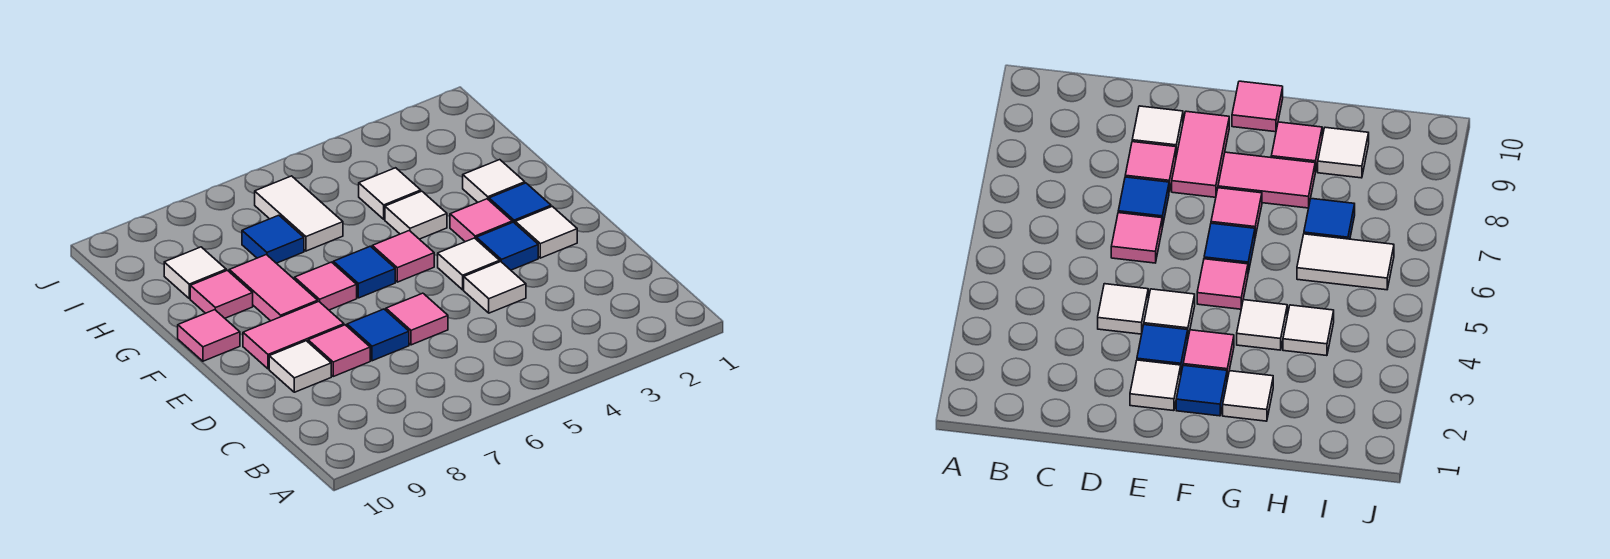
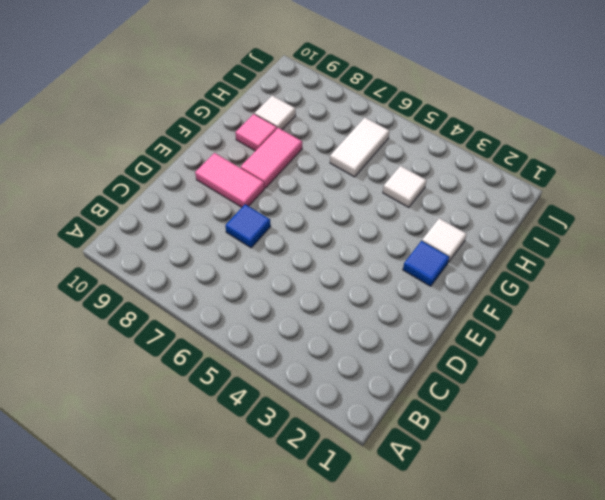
none -> white 1x1 tile [464,262,526,313]
none -> pink 1x1 tile [386,293,448,345]
none -> pink 1x1 tile [308,325,370,376]

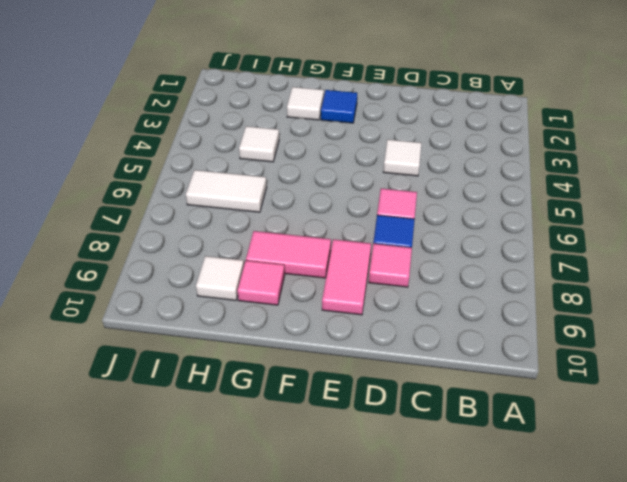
none -> white 1x1 tile [269,341,331,392]
none -> white 1x1 tile [515,206,577,258]
none -> blue 1x1 tile [476,222,538,270]

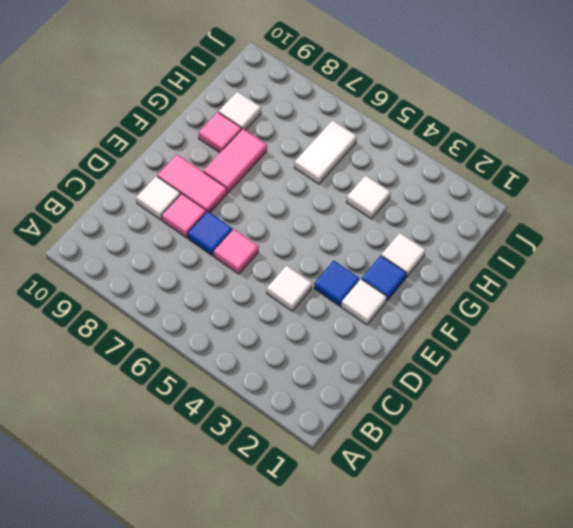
none -> white 1x1 tile [438,238,500,290]
none -> pink 1x1 tile [450,199,512,242]
none -> pink 1x1 tile [372,231,434,282]

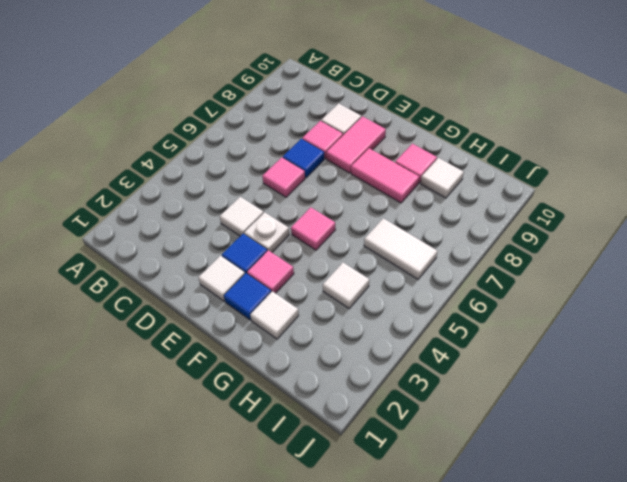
white 1x1 plate [244,212,289,252] -> white 1x1 tile [438,238,500,290]
none -> blue 1x1 tile [333,246,395,298]
none -> pink 1x1 tile [295,262,357,310]
none -> pink 1x1 tile [178,310,240,361]

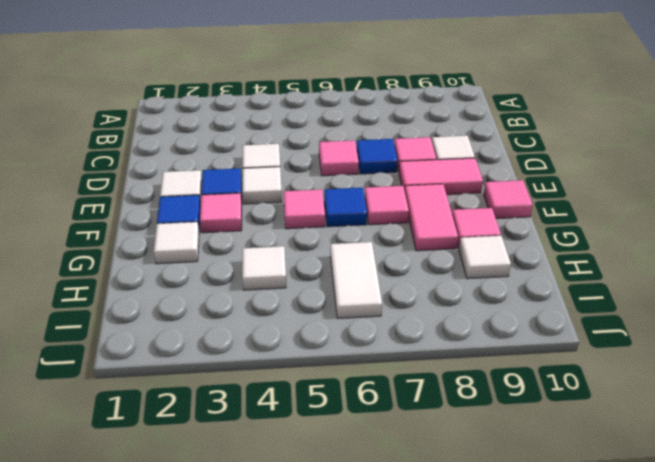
none -> white 1x1 tile [385,191,447,239]
none -> blue 1x1 tile [242,215,304,263]

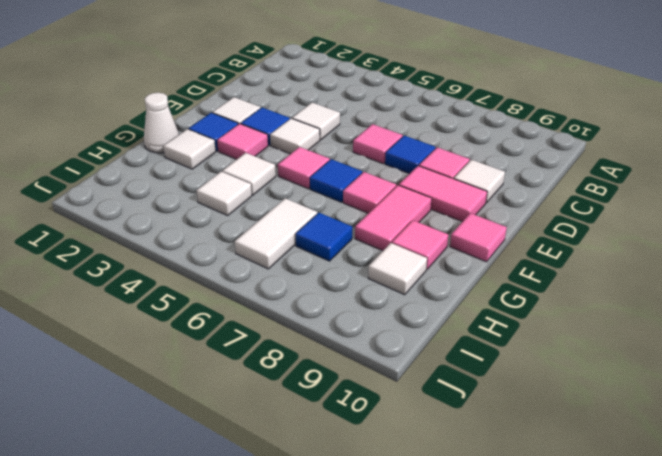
white 1x1 cone [144,93,179,153] -> none

